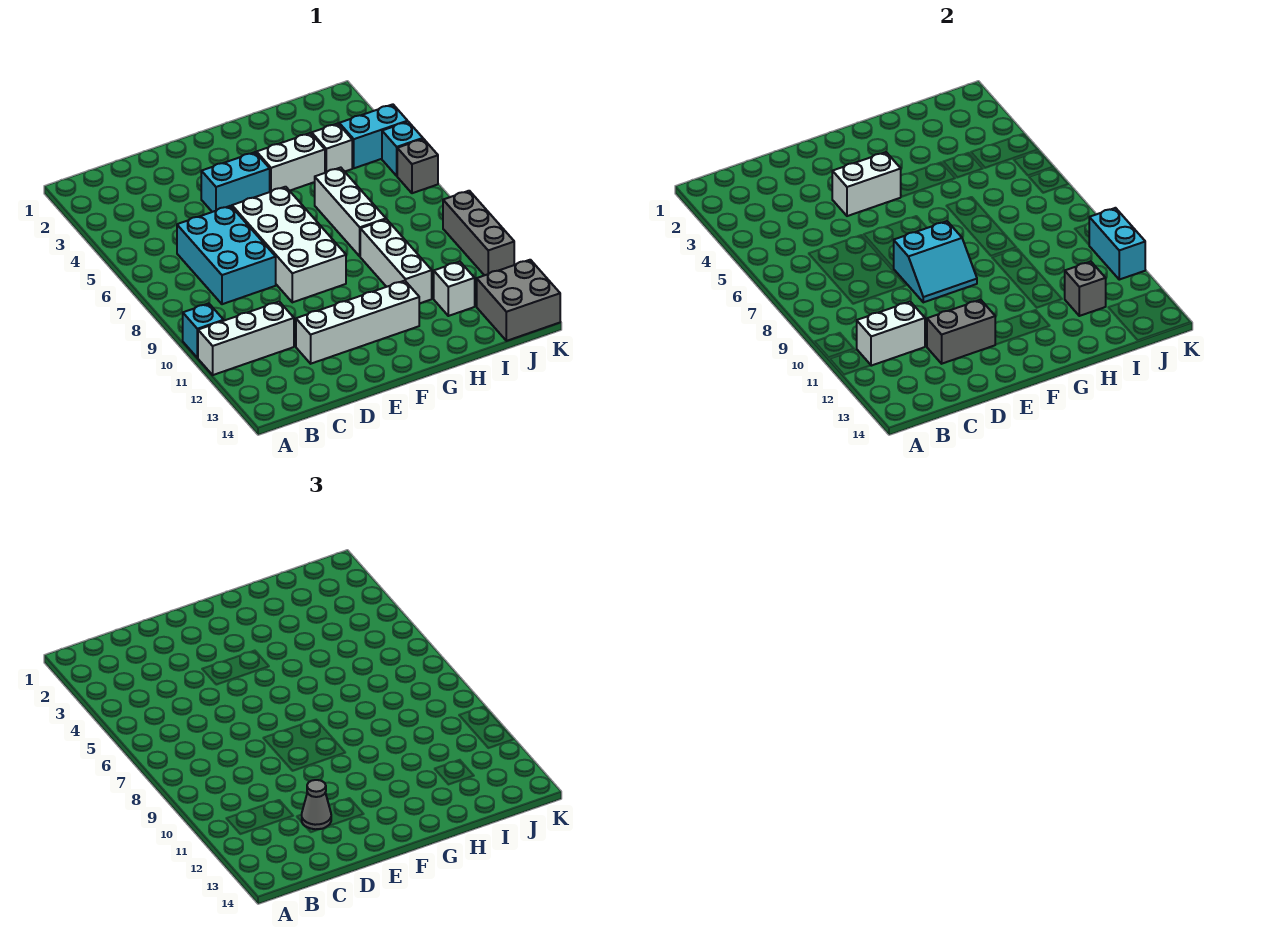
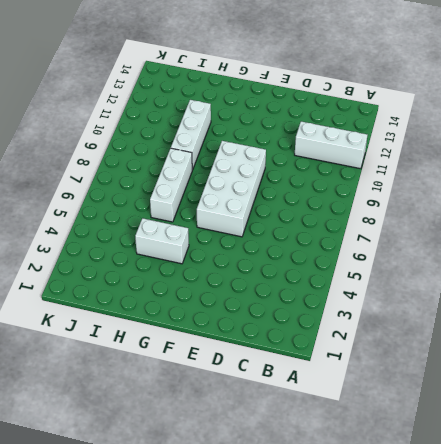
none -> cyan 1x1 brick [183,304,224,358]
none -> cyan 2x3 brick [177,206,276,304]
none -> white 1x4 brick [296,281,419,364]

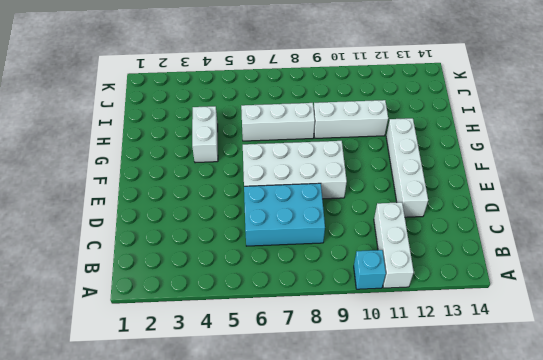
none -> cyan 1x2 brick [201,152,270,212]
none -> white 1x1 brick [312,124,352,173]
none -> white 1x1 brick [434,262,475,316]

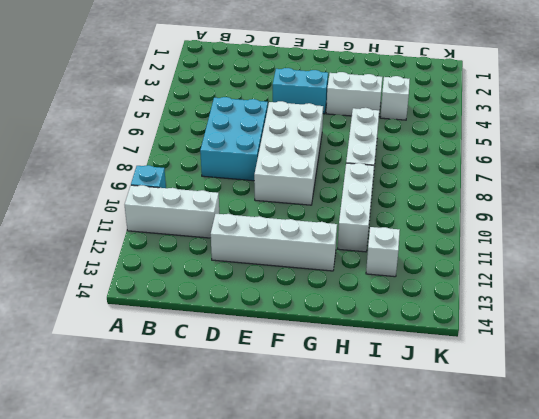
none -> cyan 1x2 brick [339,104,408,168]
none -> grey 2x2 brick [477,260,560,341]
none -> cyan 1x1 brick [382,122,423,176]

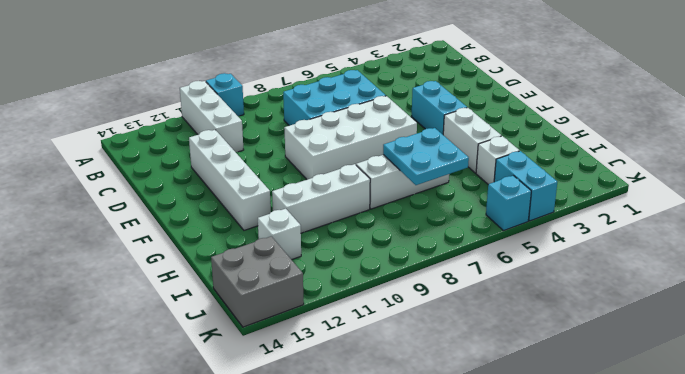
cyan 2x2 plate [383,128,469,185] -> none
none -> grey 1x1 brick [397,139,438,193]
none -> grey 1x3 brick [443,191,514,275]
none -> white 1x2 brick [857,302,925,366]

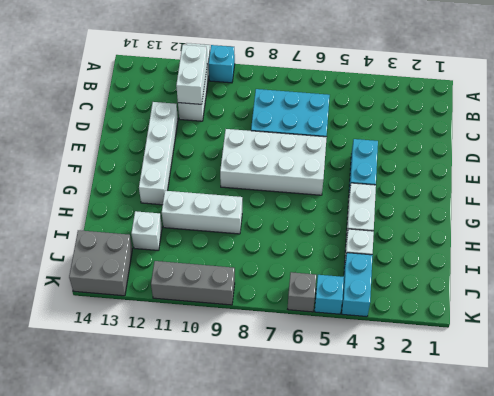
none -> white 1x3 brick [315,168,386,256]
none -> grey 1x2 brick [927,300,995,364]
none -> white 1x2 brick [832,152,901,216]

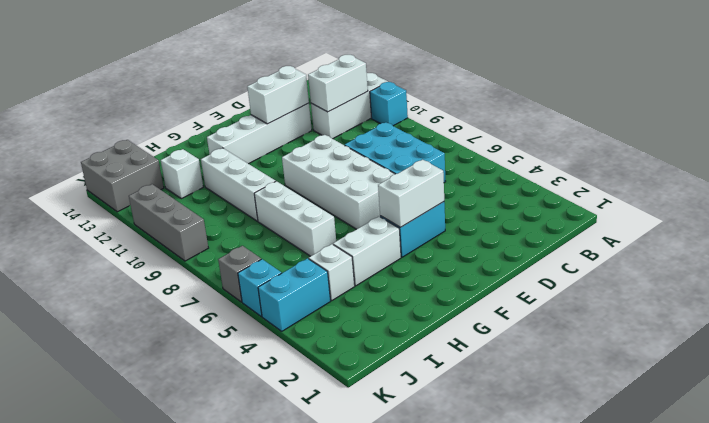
white 1x2 brick [247,66,309,124] -> grey 1x2 brick [927,300,995,364]
none -> cyan 2x2 slope [894,221,977,302]
none -> grey 1x1 brick [1065,262,1106,316]
none -> cyan 1x2 brick [1089,208,1145,280]

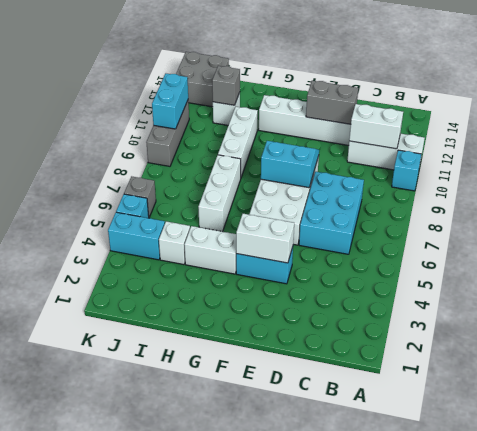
none -> grey 1x1 cone [302,780,331,829]

